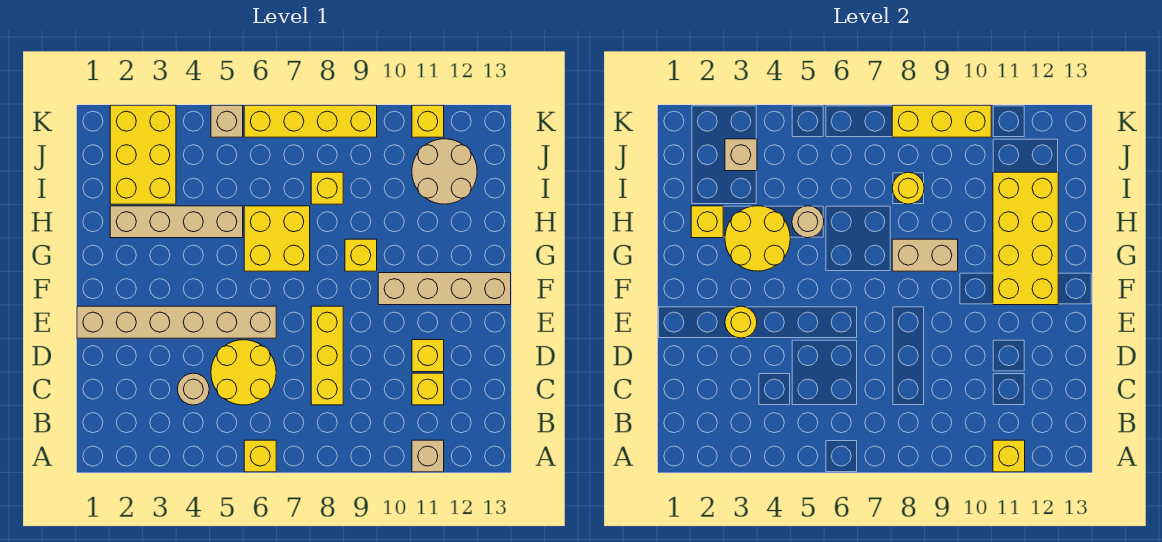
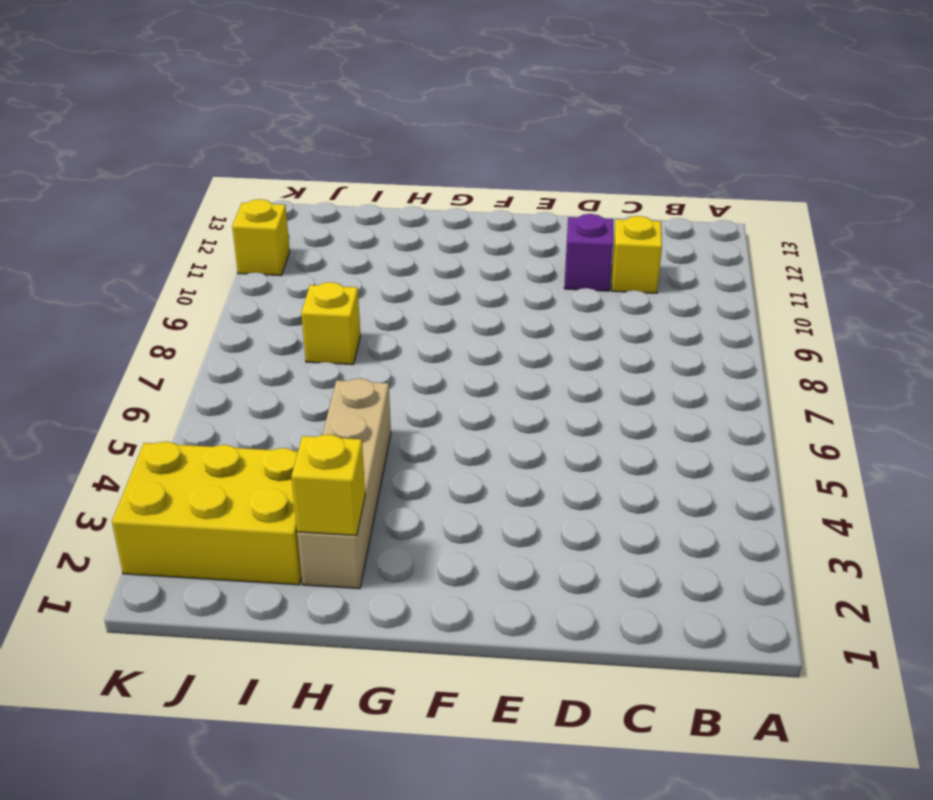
purple 1x1 brick [564,214,613,291] -> yellow 1x1 brick [412,340,444,372]
none -> yellow 1x1 brick [244,440,276,472]
none -> tan 1x1 brick [412,440,444,472]
none -> tan 1x1 round brick [178,373,209,405]

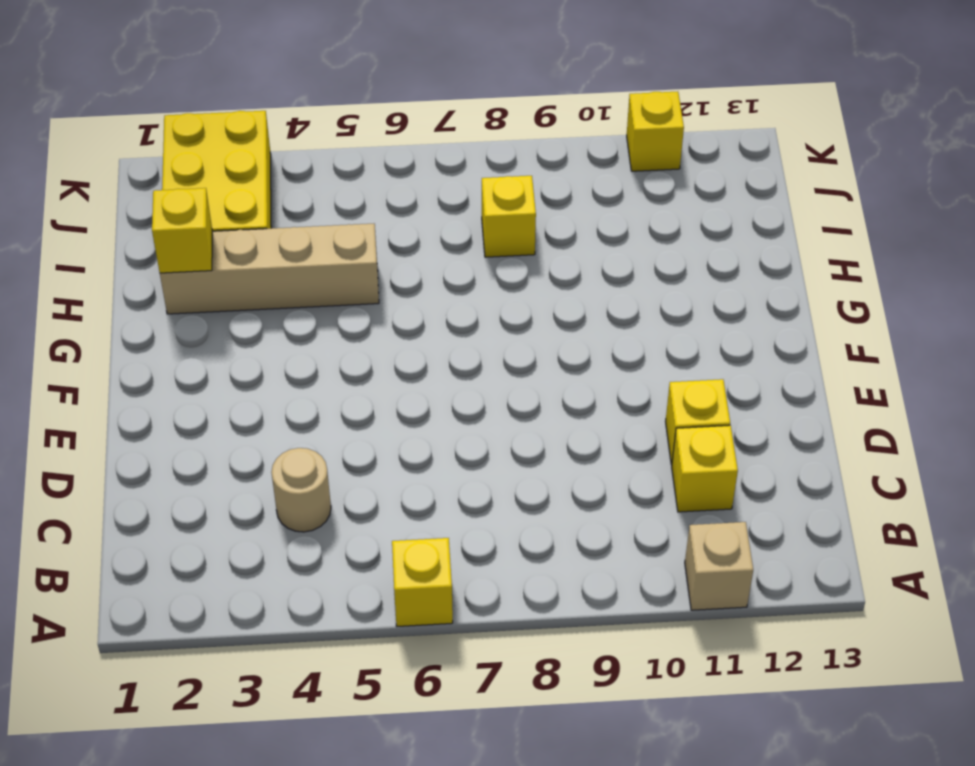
none -> yellow 2x2 round brick [211,340,276,405]
none -> yellow 1x3 brick [311,306,343,405]
none -> tan 1x6 brick [77,306,276,338]

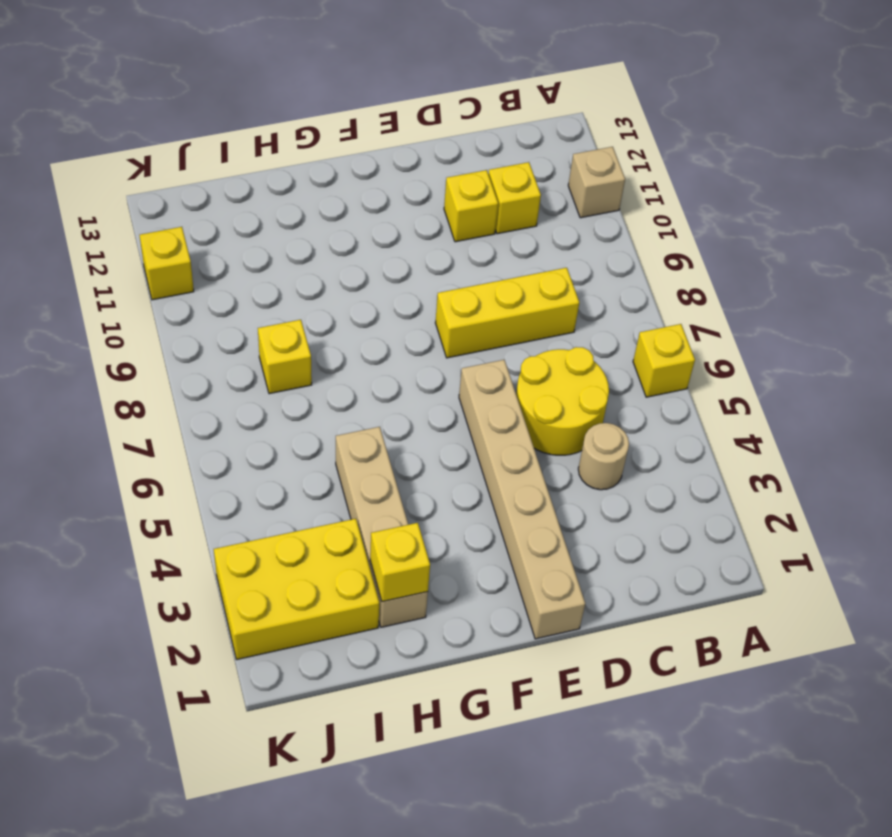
none -> tan 1x4 brick [378,273,511,305]
none -> yellow 2x2 brick [244,206,310,271]
none -> yellow 1x1 brick [345,239,377,271]

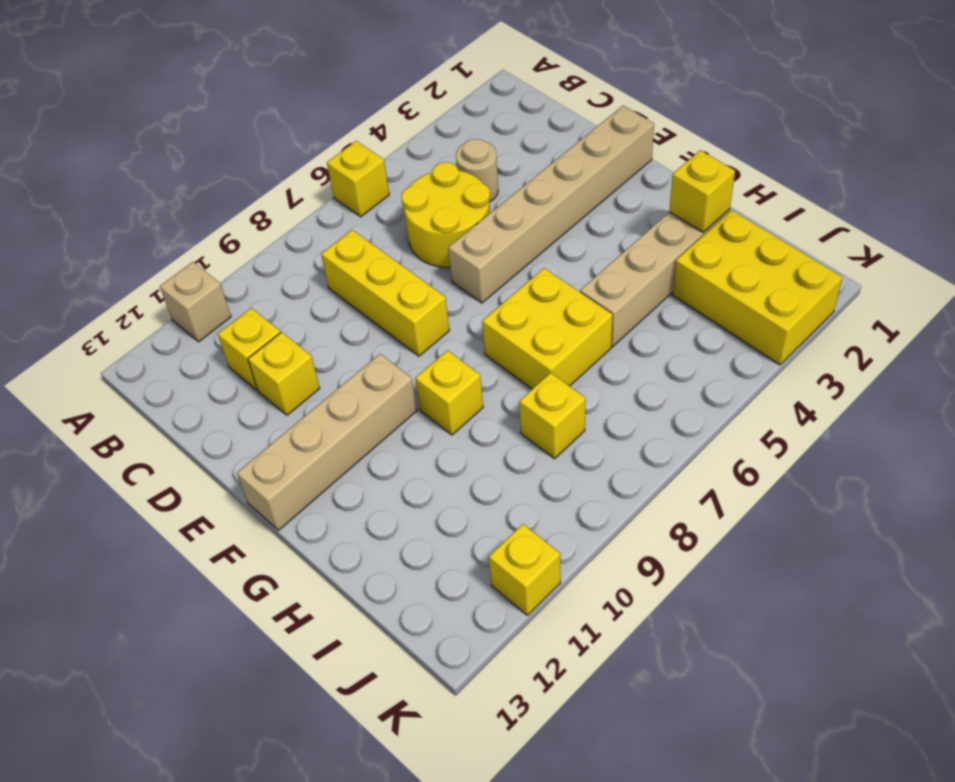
none -> tan 2x2 round brick [412,139,477,204]
none -> tan 1x1 brick [211,105,243,137]
none -> yellow 1x4 brick [244,105,377,137]

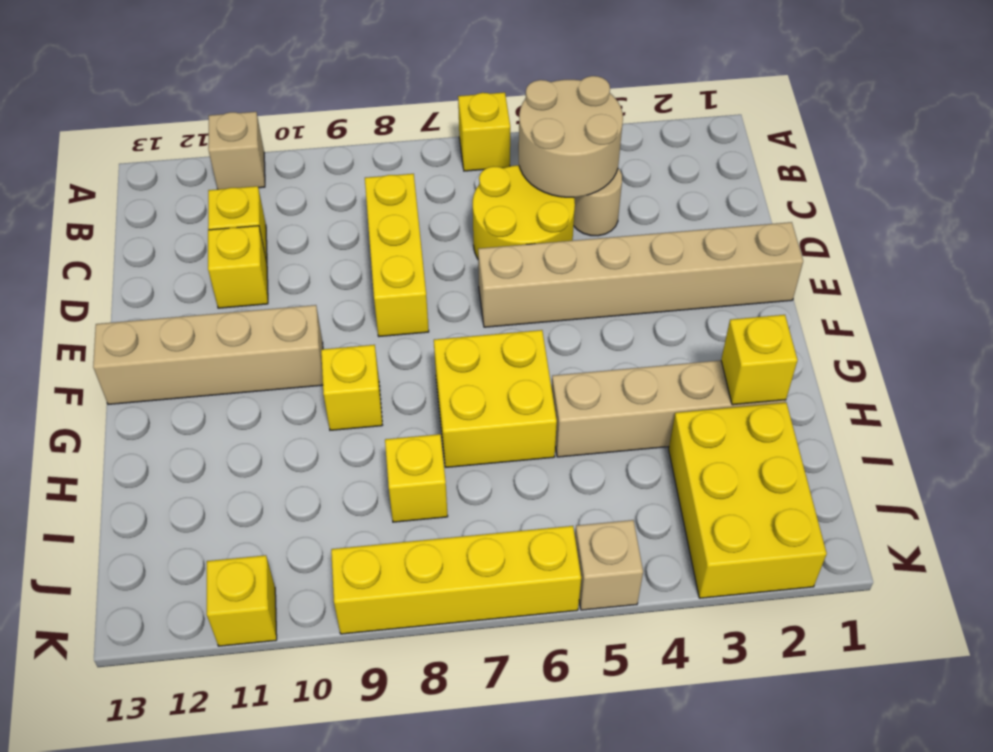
tan 2x2 round brick [519,76,623,197] -> tan 2x2 round brick moved to [412,139,477,204]
none -> yellow 1x1 brick [993,440,1025,472]
none -> yellow 1x1 round brick [725,306,757,338]
none -> yellow 2x4 brick [993,172,1058,305]

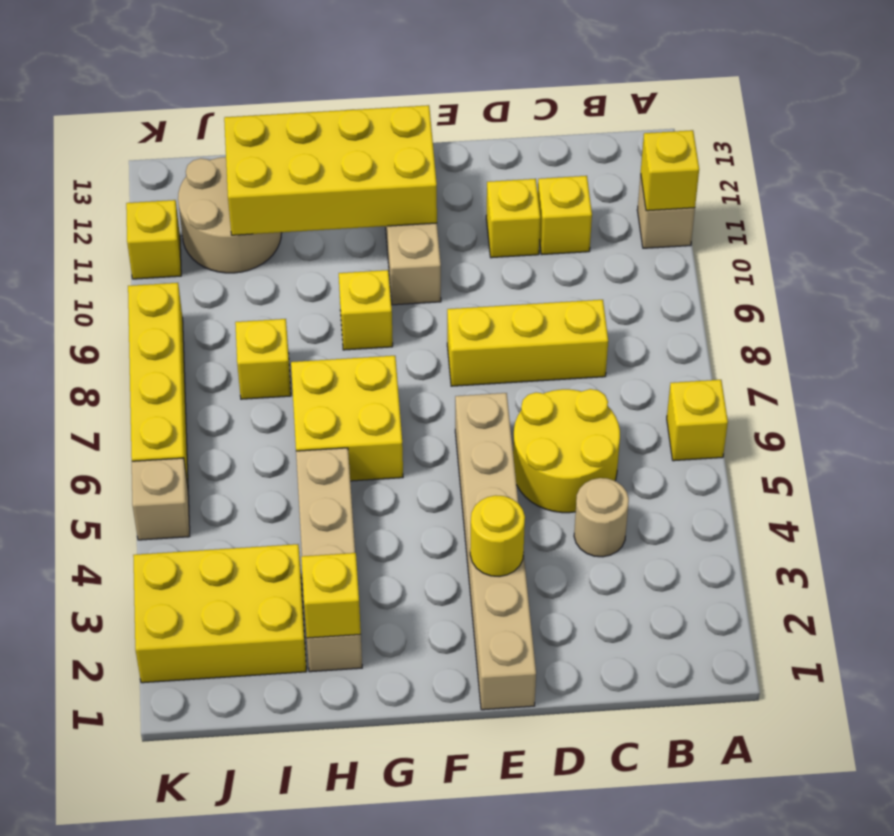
none -> yellow 2x2 round brick [725,206,790,271]
none -> tan 1x2 brick [892,239,958,271]
none -> tan 1x1 round brick [792,206,824,238]

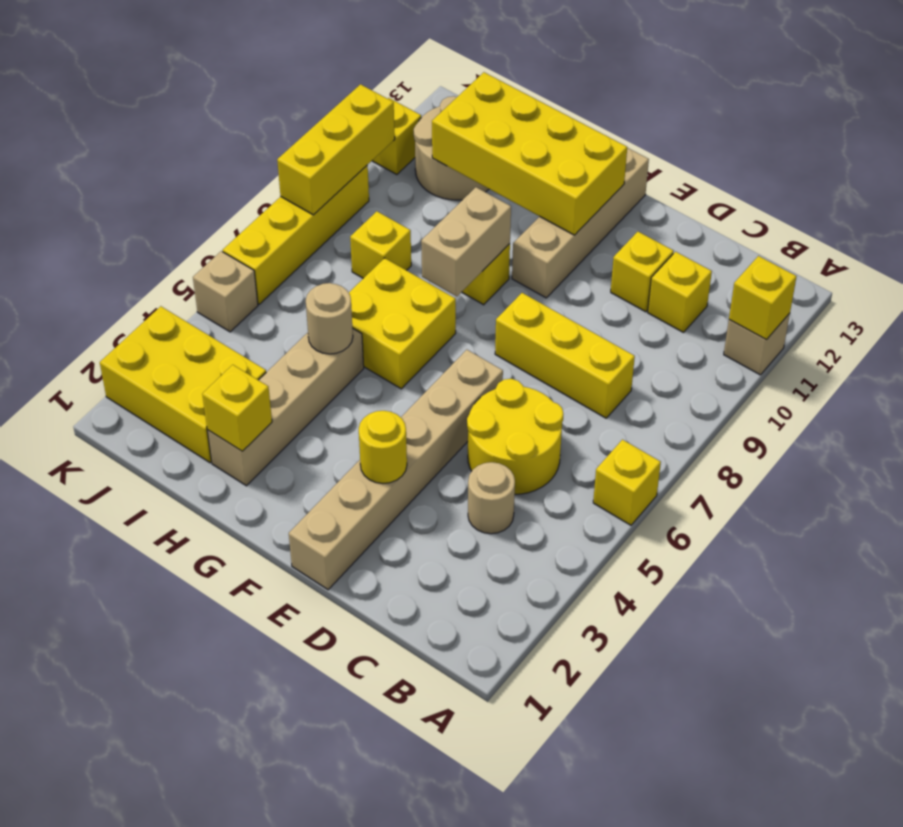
none -> yellow 2x2 round brick [725,206,790,271]
none -> yellow 1x1 round brick [892,172,924,204]
none -> tan 1x1 brick [725,139,757,171]

